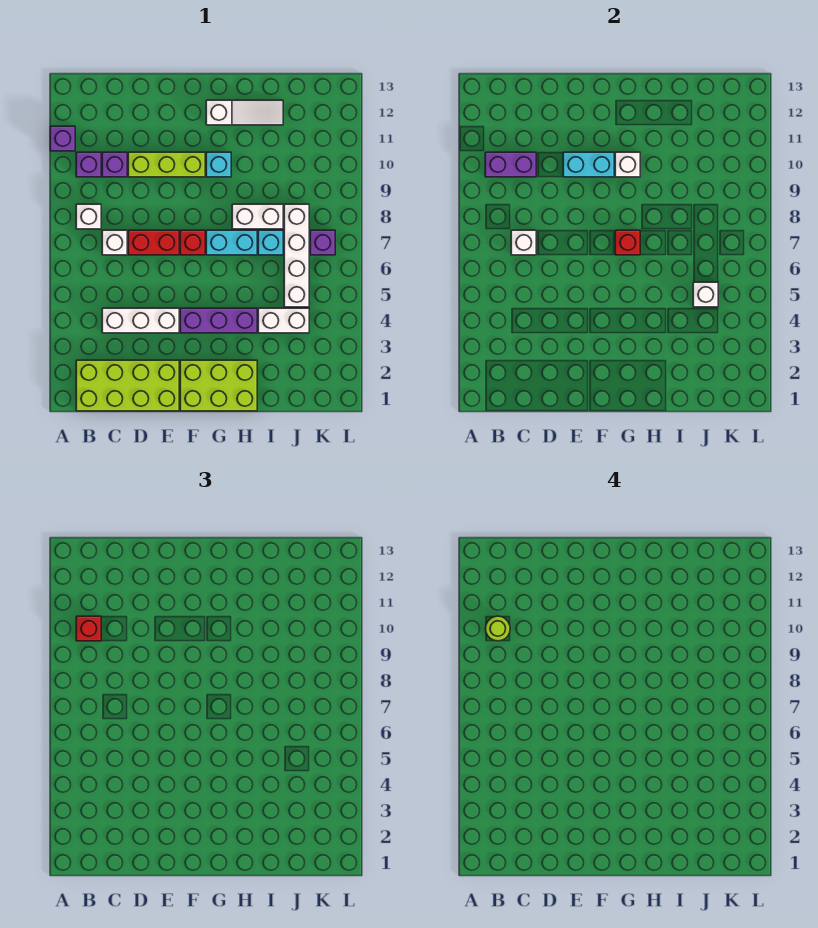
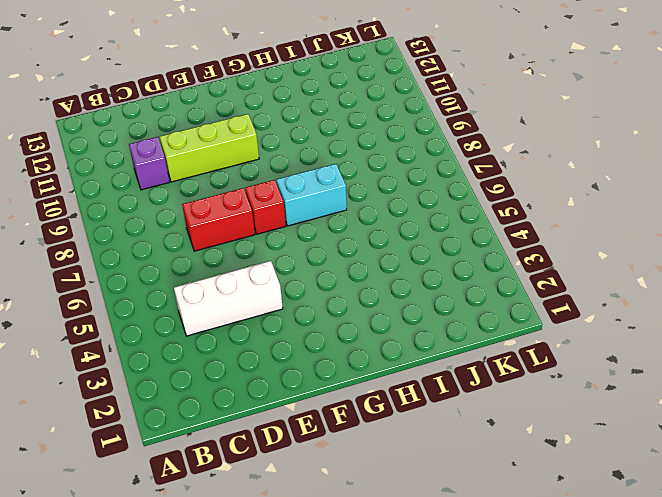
none -> purple 1x1 brick [50,126,75,151]
none -> lime 2x4 brick [76,360,179,411]
none -> white 1x1 brick [76,204,101,229]

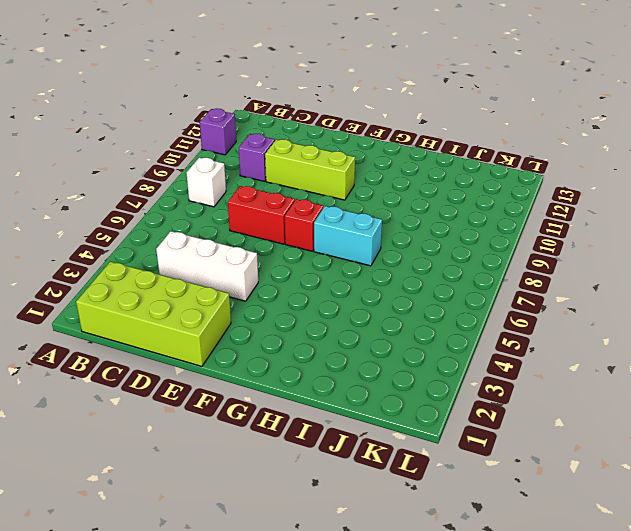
none -> purple 1x1 brick [76,152,101,177]
none -> white 1x1 brick [102,230,127,255]
none -> lime 2x3 brick [180,360,257,411]

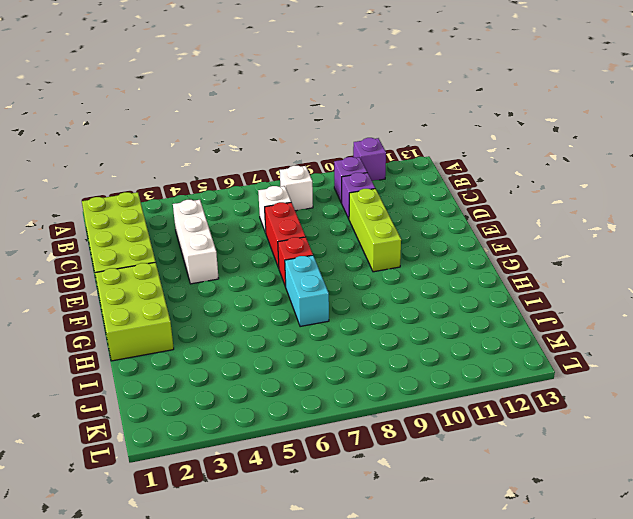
none -> purple 1x3 brick [180,308,257,333]
none -> cyan 1x1 brick [206,152,231,177]
none -> white 1x3 slope [206,100,283,125]

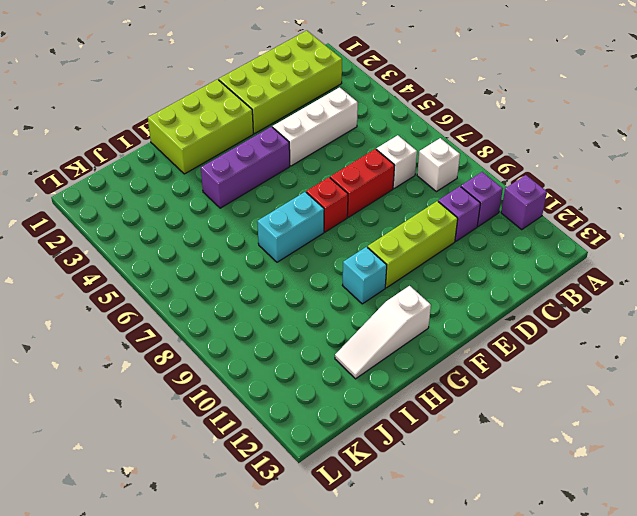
none -> white 1x2 brick [232,204,283,229]
none -> white 1x2 brick [258,308,309,333]
none -> cyan 1x1 brick [258,230,283,255]

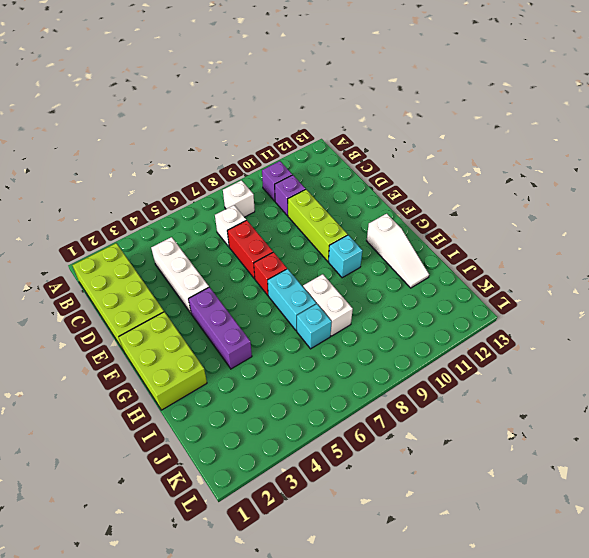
none -> purple 1x1 brick [50,126,75,151]
none -> white 1x2 brick [258,308,309,333]
none -> white 1x4 brick [284,204,309,307]

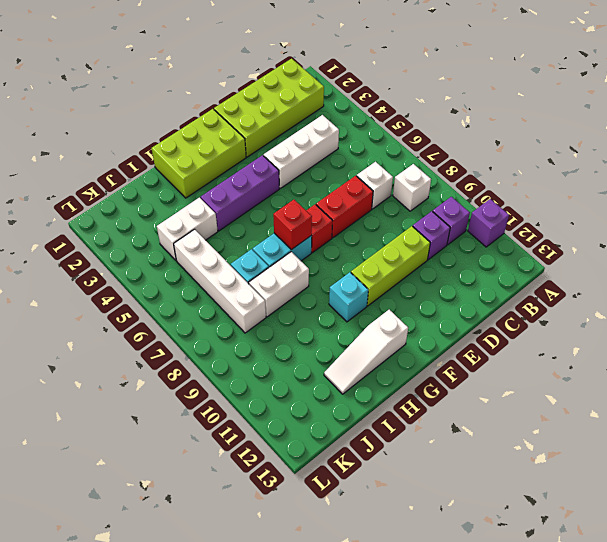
none -> purple 1x1 brick [310,230,335,255]
none -> purple 1x2 brick [485,152,536,177]
none -> white 1x1 brick [511,230,536,255]

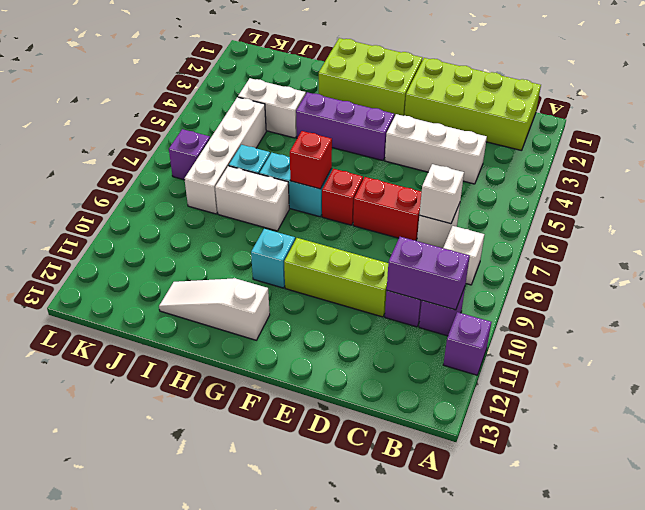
none -> cyan 1x2 brick [563,152,614,177]
none -> white 1x1 brick [615,152,640,177]
none -> white 1x1 brick [693,282,718,307]

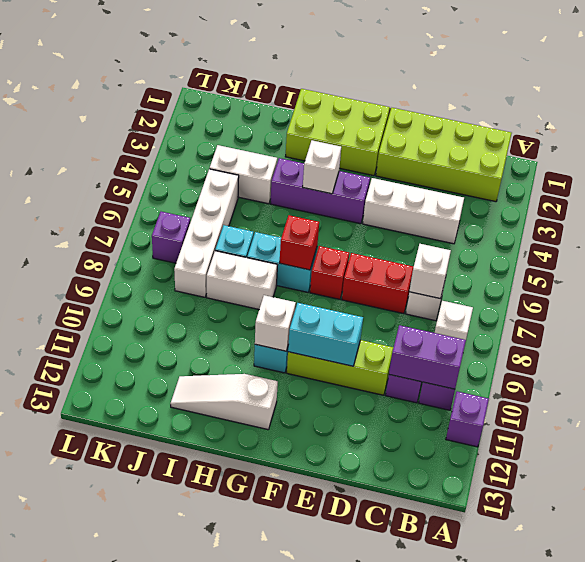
white 1x1 brick [303,140,341,194] -> white 1x1 brick moved to [693,282,718,307]
none -> red 1x1 brick [76,616,101,641]
none -> lime 1x1 round brick [486,616,510,641]

